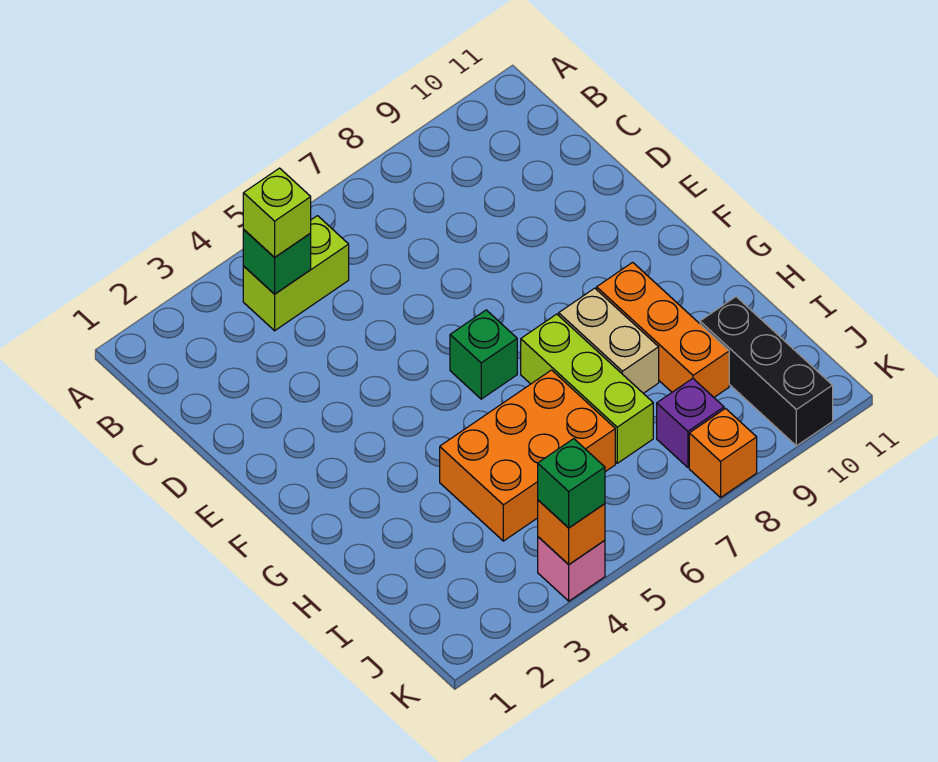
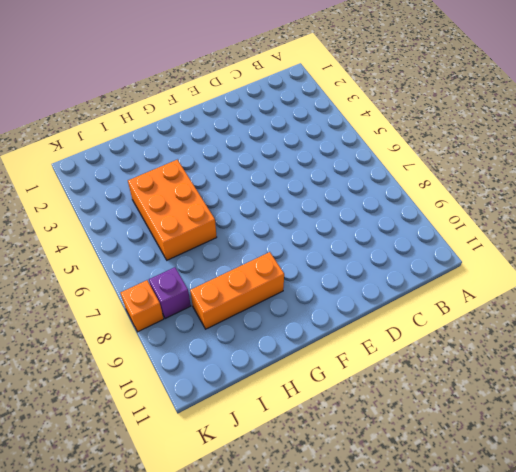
none -> lime 1x2 brick [243,216,349,331]
none -> green 1x1 brick [450,310,517,399]
none -> lime 1x3 brick [521,314,653,463]

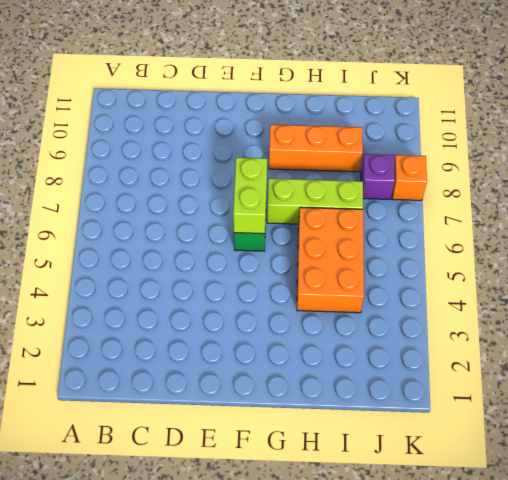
lime 1x2 brick [233,158,267,234] -> lime 1x2 brick moved to [243,216,349,331]
none -> tan 1x2 brick [559,288,659,393]
none -> black 1x3 brick [700,297,833,446]
none -> pink 1x1 brick [538,537,605,601]

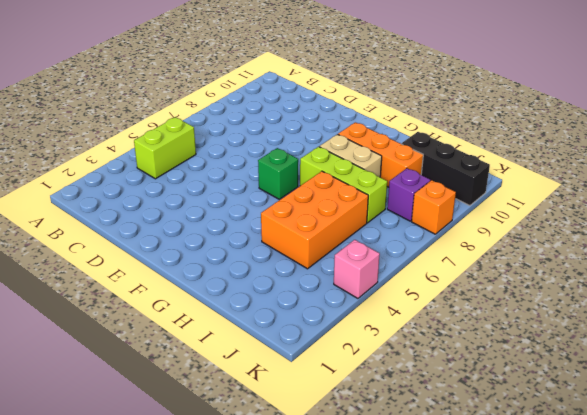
none -> green 1x1 brick [243,230,311,294]
none -> orange 1x1 brick [538,500,605,564]
none -> lime 1x1 brick [243,168,311,257]

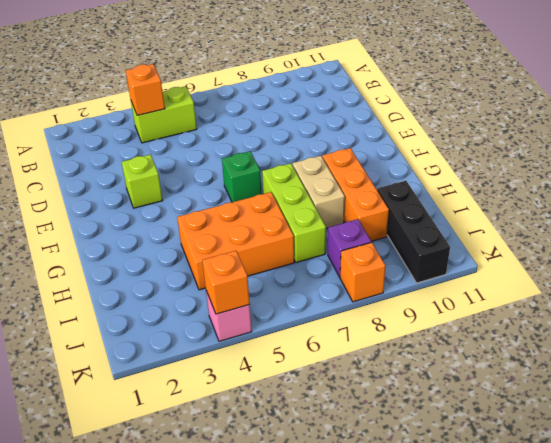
orange 1x1 brick [126,64,165,115] -> green 1x1 brick [243,230,311,294]
lime 1x1 brick [122,154,163,208] -> lime 1x1 brick moved to [243,168,311,257]
none -> green 1x1 brick [538,439,605,528]

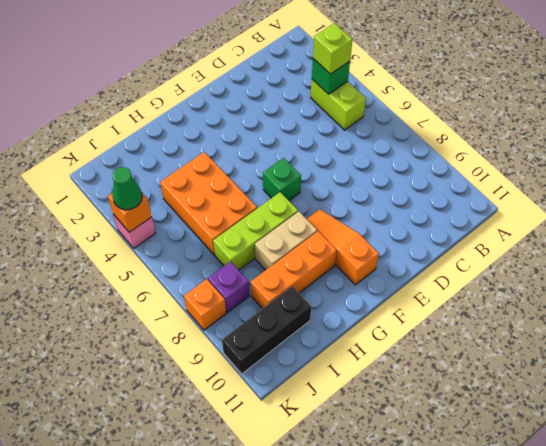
orange 1x3 slope [307,209,379,285] -> none
green 1x1 cone [112,167,142,210] -> green 1x1 brick [538,439,605,528]

